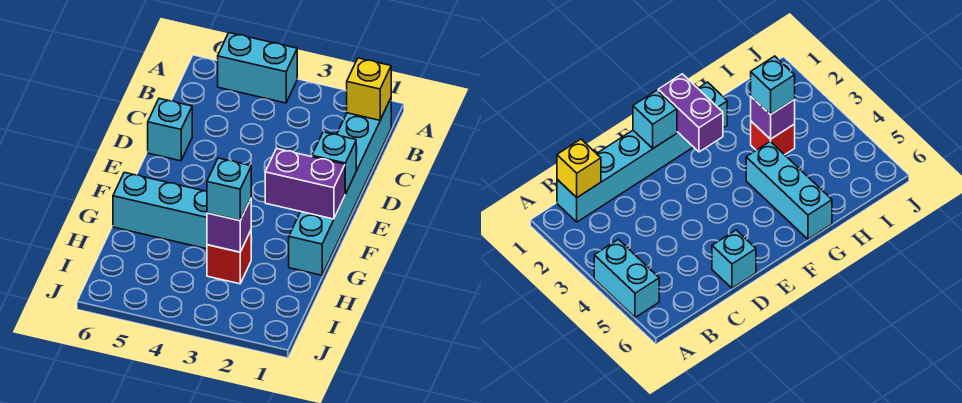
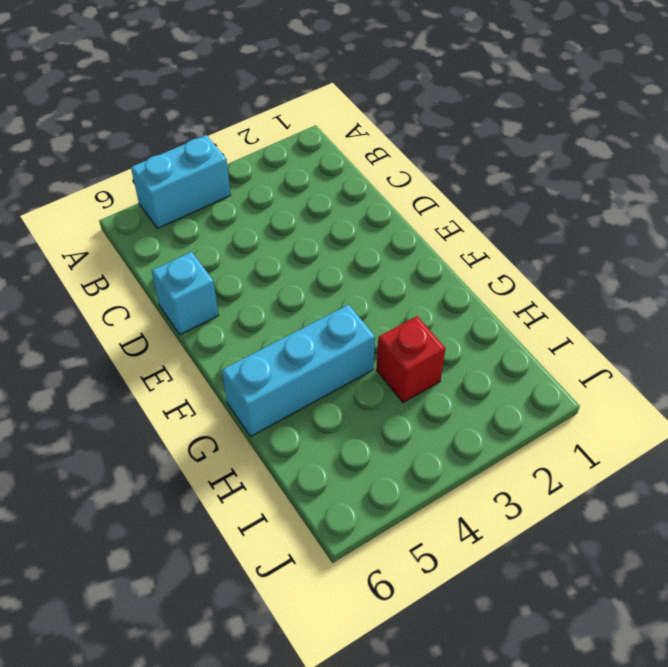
none -> cyan 1x6 brick [289,99,391,275]
none -> yellow 1x1 brick [347,58,391,120]

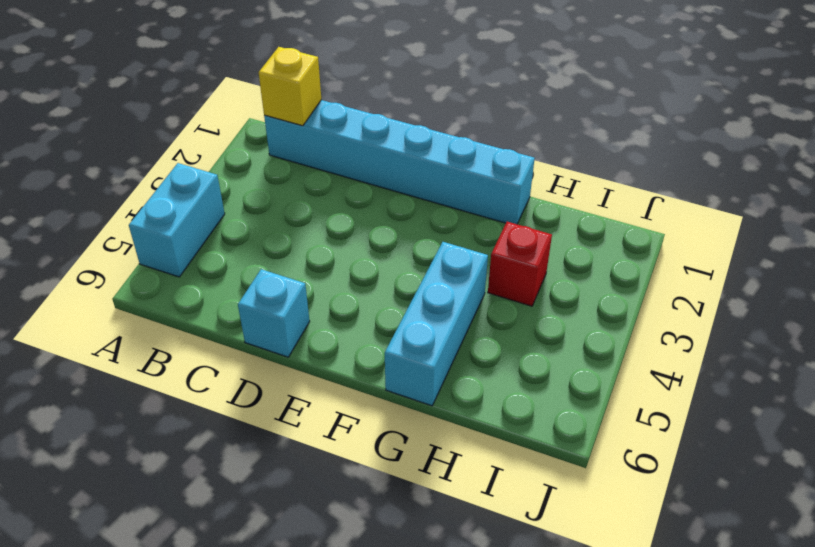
none -> cyan 1x1 brick [312,132,356,194]
none -> purple 1x2 brick [265,149,345,219]

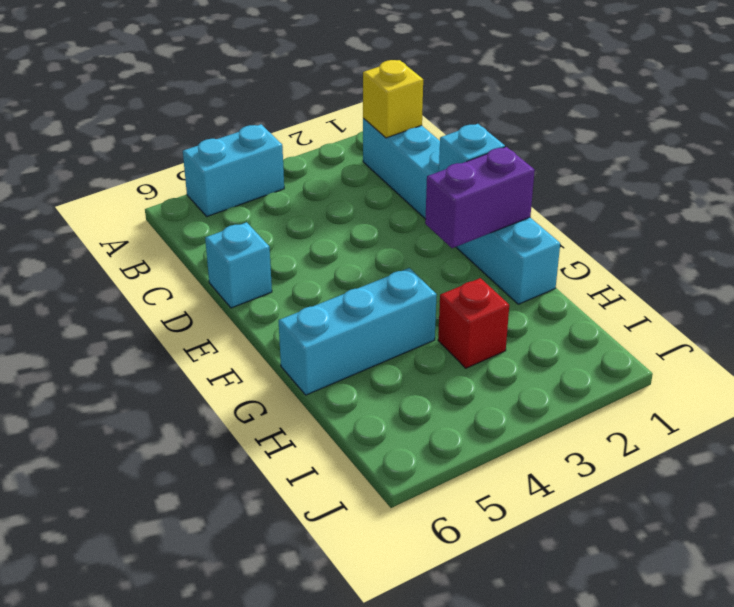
none -> purple 1x1 brick [207,199,251,252]
none -> cyan 1x1 brick [207,158,251,220]

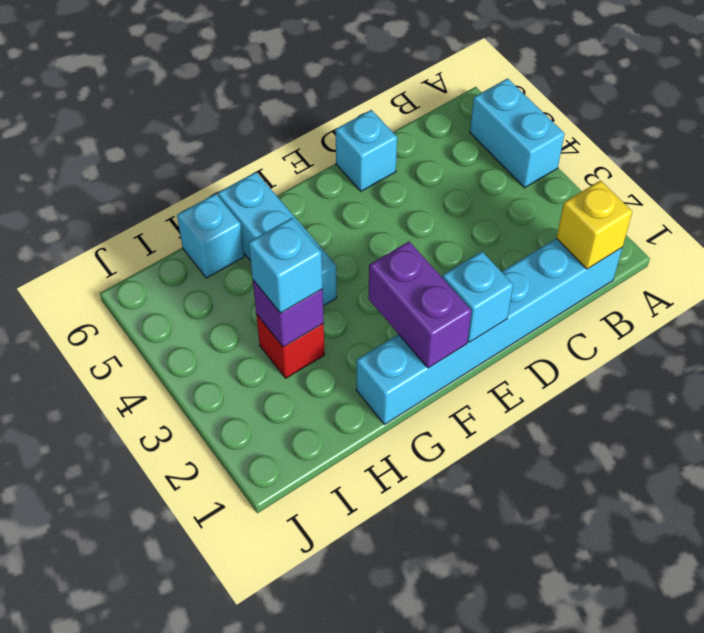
cyan 1x1 brick [177,194,244,278] -> none

